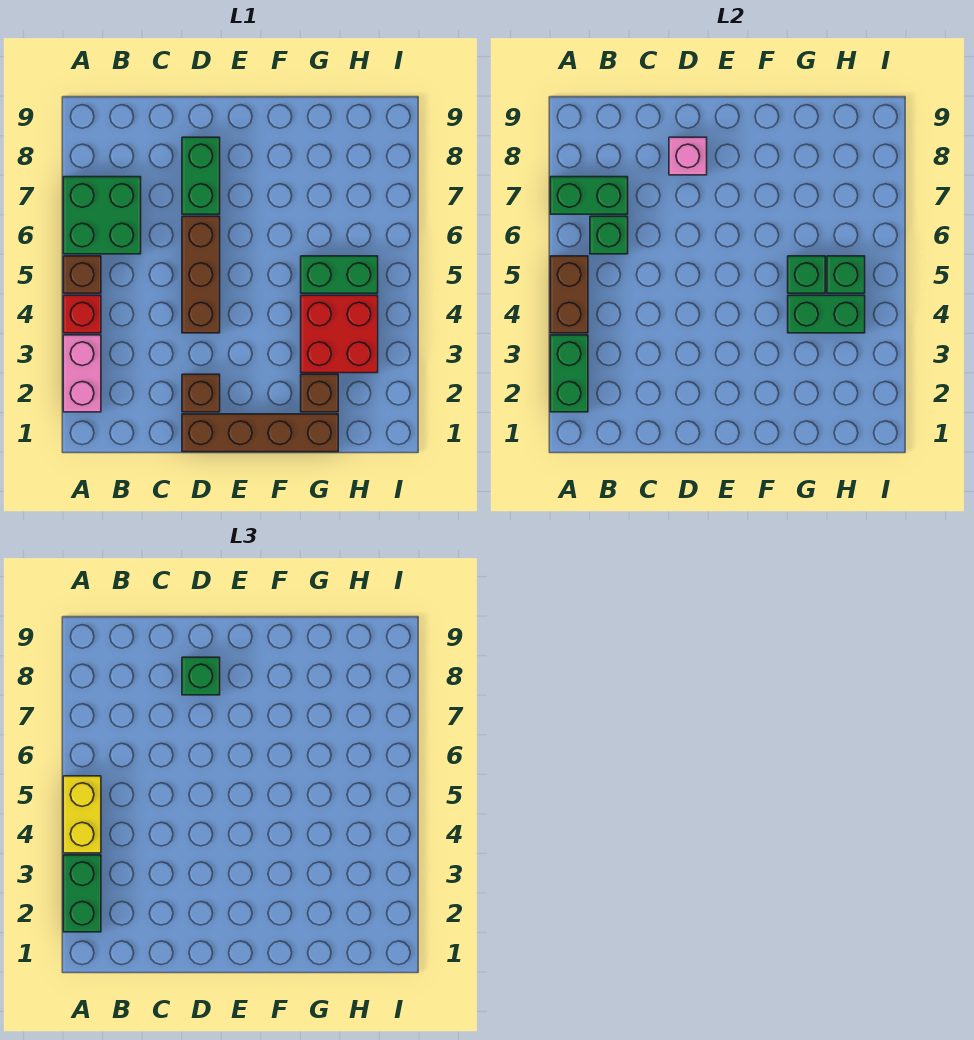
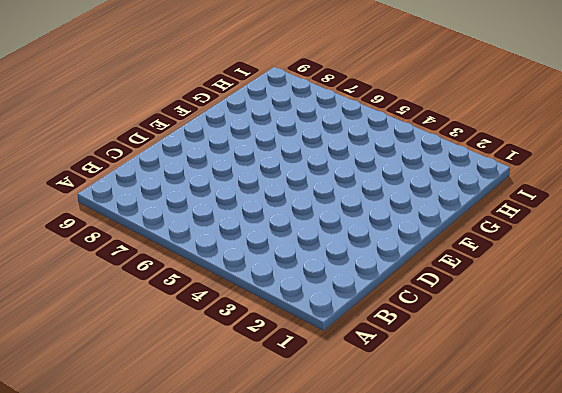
none -> pink 1x2 brick [63,335,101,412]
none -> red 1x1 brick [63,295,101,333]
none -> brown 1x1 brick [63,256,101,293]

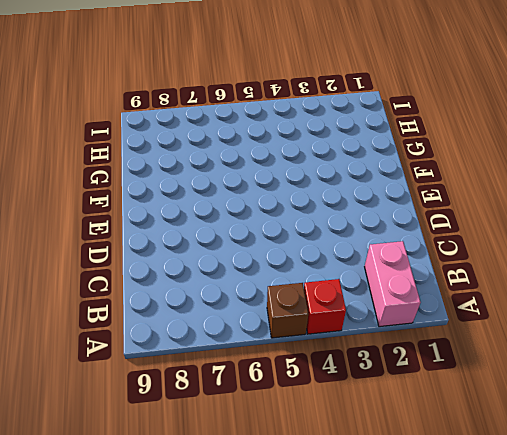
pink 1x2 brick [365,241,421,327] -> pink 1x2 brick turned to [63,335,101,412]
none -> green 2x2 brick [63,177,141,254]
none -> brown 1x4 brick [182,414,338,452]
none -> brown 1x1 brick [182,374,220,412]

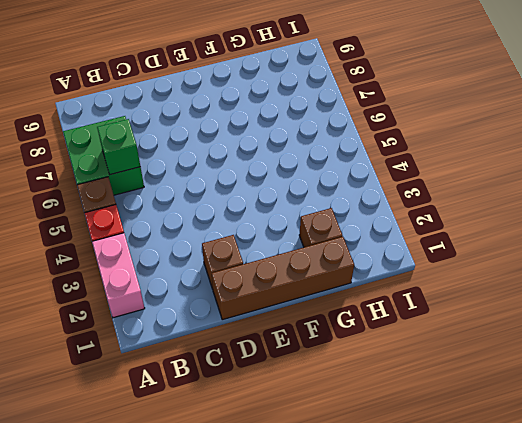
none -> brown 1x3 brick [182,216,220,333]
none -> green 1x2 brick [182,137,220,214]
none -> red 2x2 brick [301,295,378,373]

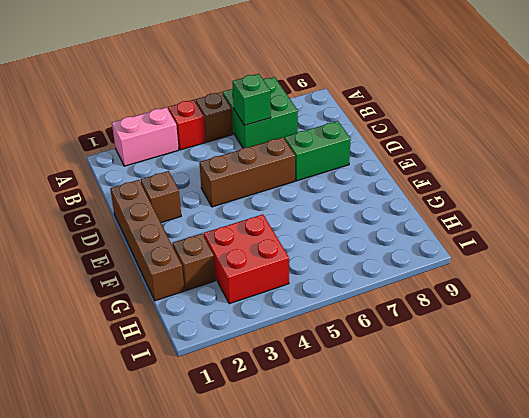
none -> green 1x2 brick [301,256,378,293]
none -> green 1x2 brick [550,335,588,412]
none -> brown 1x2 brick [550,256,588,333]

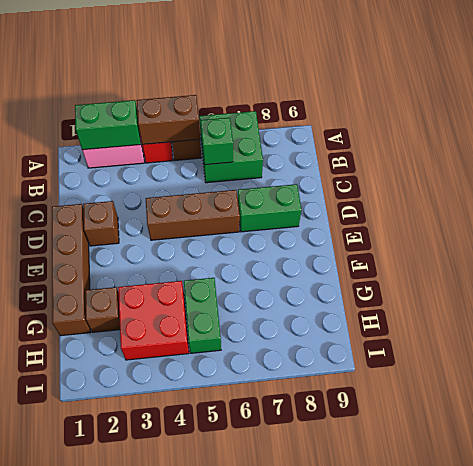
none -> green 1x2 brick [550,177,628,214]
none -> pink 1x1 brick [669,137,707,175]
none -> green 1x2 brick [788,295,865,333]

